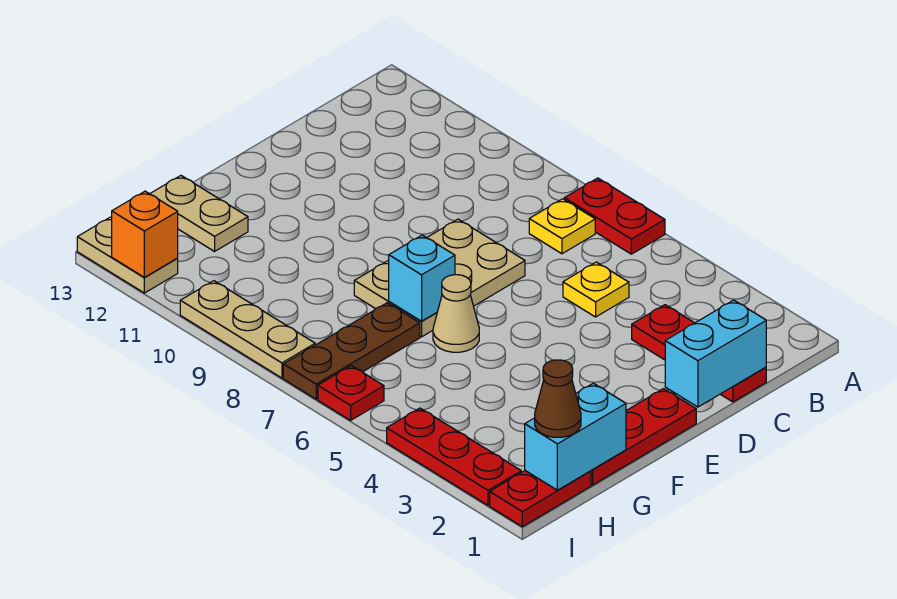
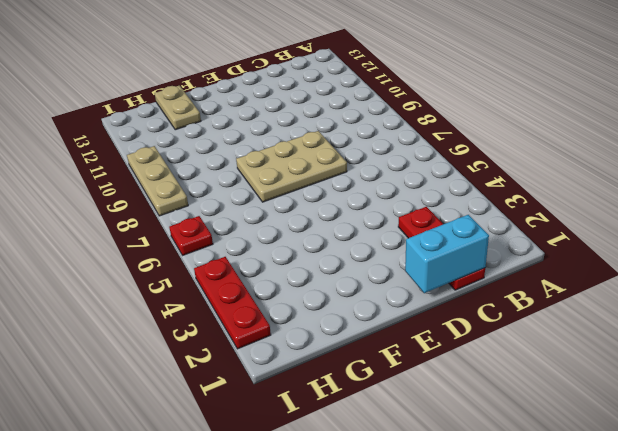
none -> red 1x2 plate [564,178,665,254]
none -> yellow 1x1 plate [529,199,595,254]
none -> yellow 1x1 plate [563,262,629,317]

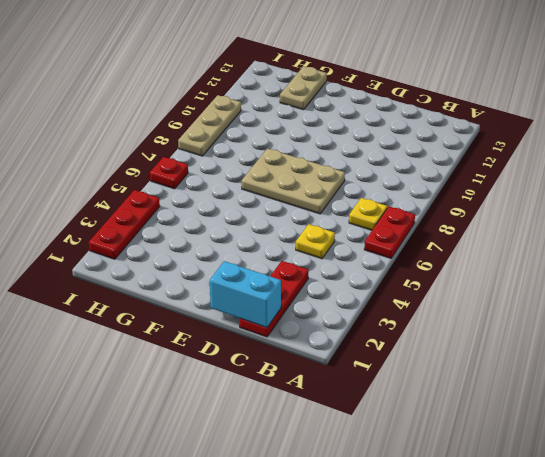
none -> red 1x3 plate [591,389,696,485]
none -> tan 1x1 cone [433,275,479,352]
none -> brown 1x3 plate [283,303,420,399]

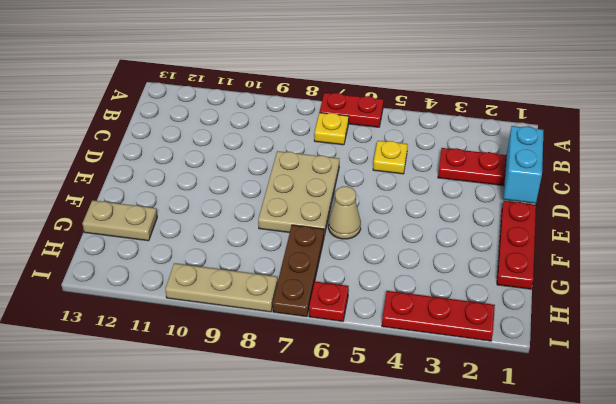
none -> red 1x2 plate [490,471,591,527]
none -> tan 1x2 plate [77,217,178,293]
none -> cyan 1x1 brick [389,235,455,321]

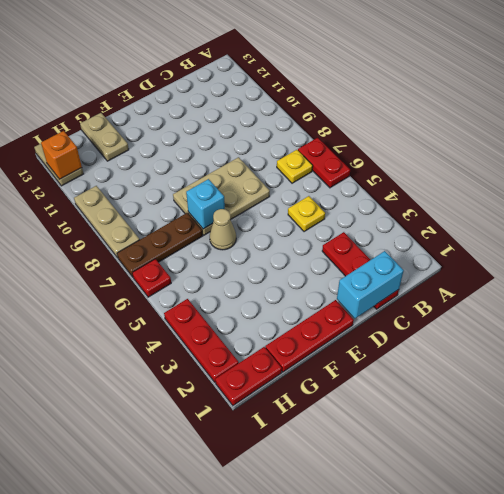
none -> cyan 1x2 brick [525,383,626,490]
none -> brown 1x1 cone [535,360,581,437]

